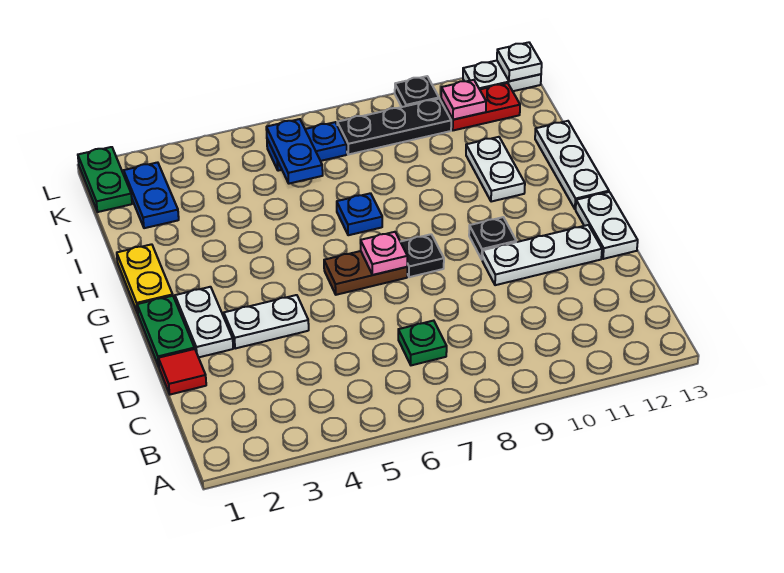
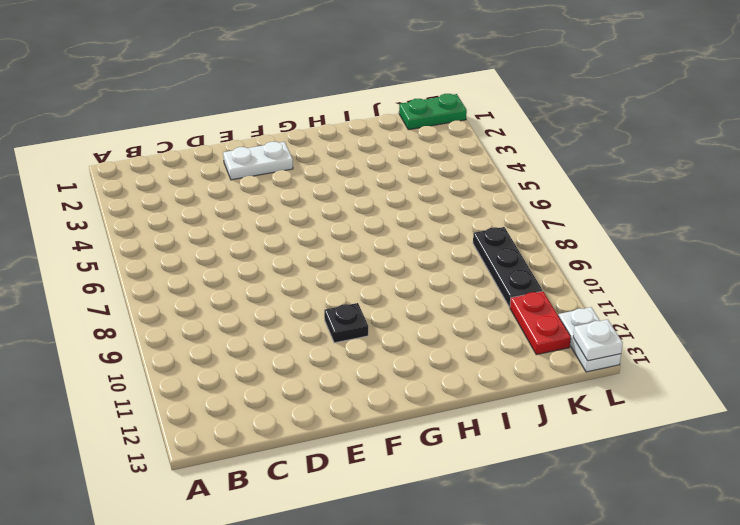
none -> green 1x1 plate [398,321,447,365]
none -> red 1x1 tile [158,349,206,395]
none -> green 1x2 plate [137,296,194,366]

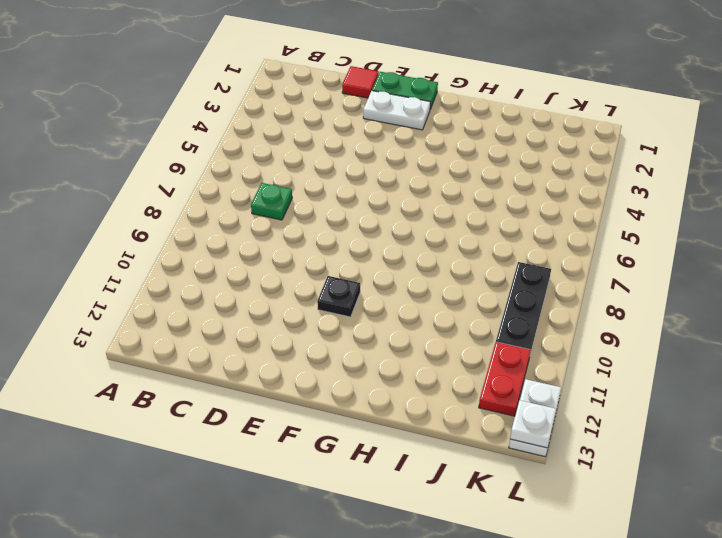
none -> white 1x2 plate [224,295,309,349]
none -> white 1x3 plate [482,225,602,285]
none -> white 1x2 plate [576,192,638,259]

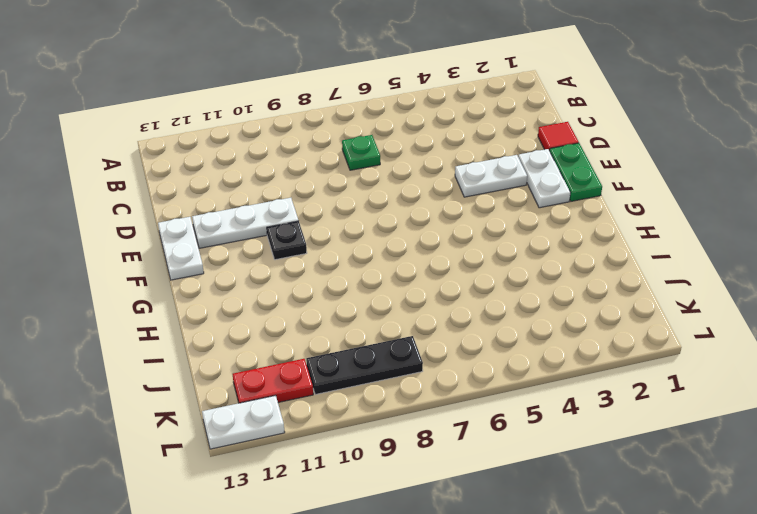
none -> brown 1x2 plate [324,251,407,295]
none -> black 1x1 plate [401,234,444,277]
none -> yellow 1x2 plate [117,244,173,313]

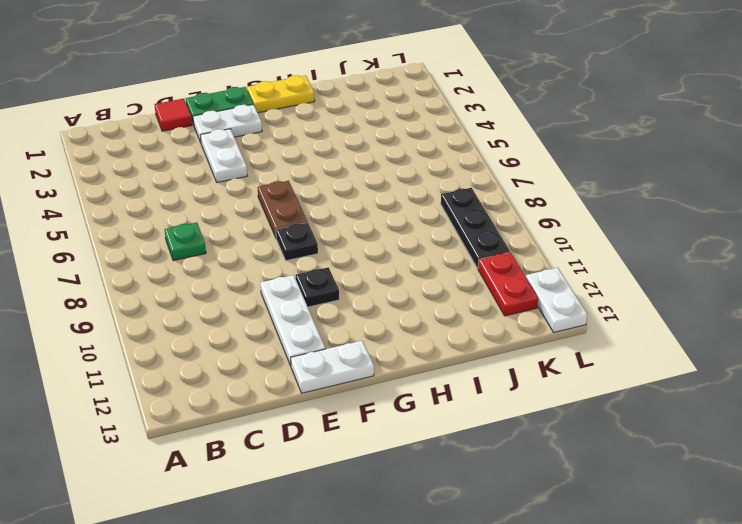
none -> white 1x3 plate [535,121,609,209]
none -> blue 1x1 plate [337,193,382,235]
none -> white 1x2 plate [466,137,525,202]

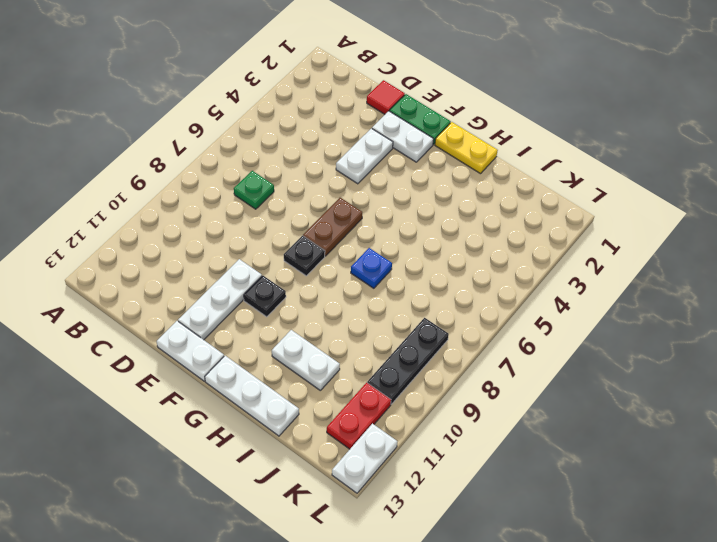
none -> blue 1x2 plate [124,162,179,228]
none -> green 1x2 plate [78,147,132,212]
none -> blue 1x2 plate [267,122,347,171]

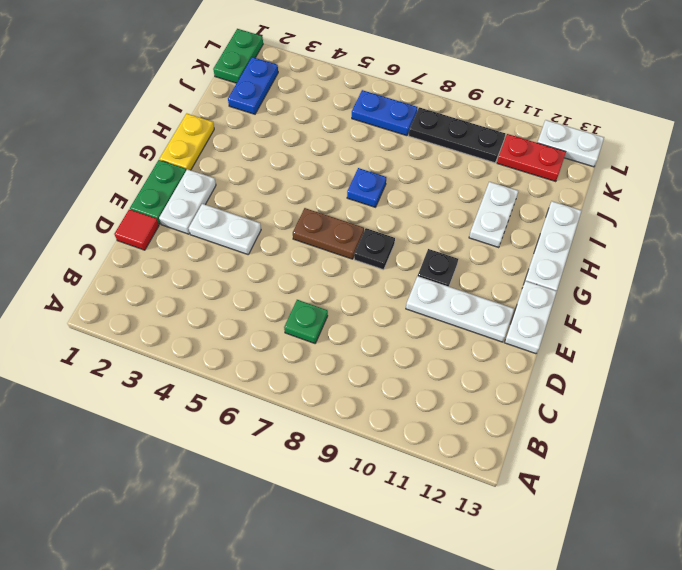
none -> black 1x1 plate [395,76,439,107]
none -> pink 1x1 plate [361,232,407,275]
none -> blue 1x2 plate [266,119,323,184]

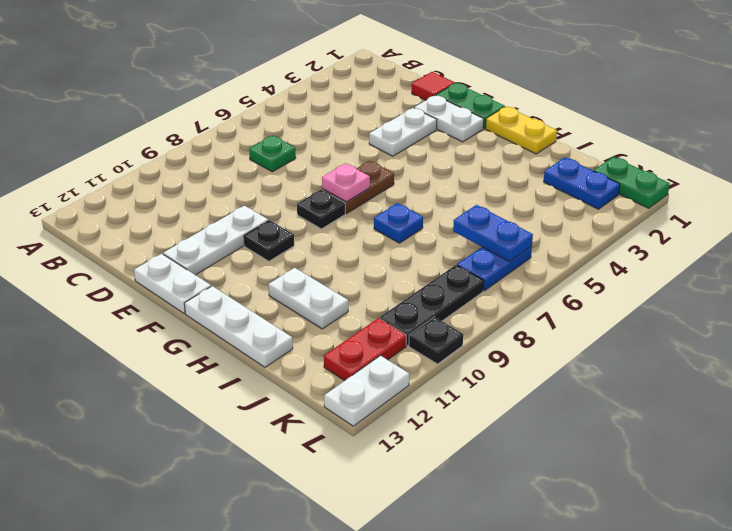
none -> pink 1x1 plate [441,80,486,120]
none -> white 1x1 plate [497,42,542,81]

